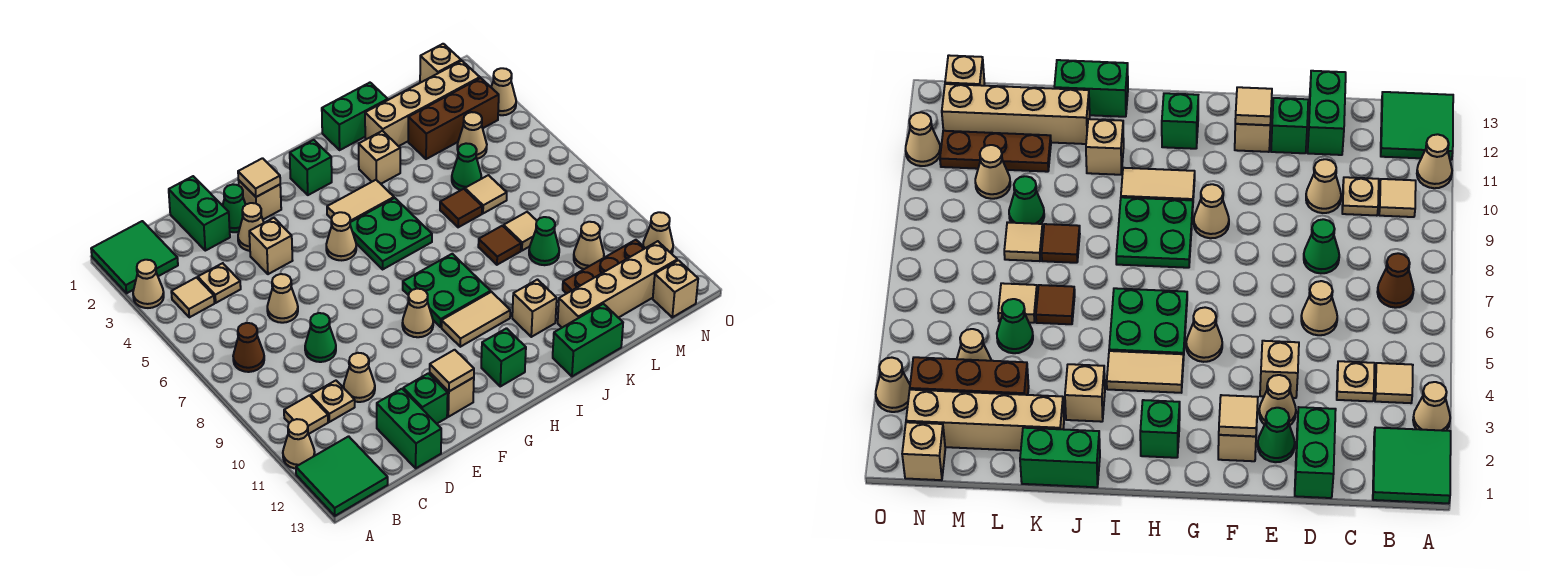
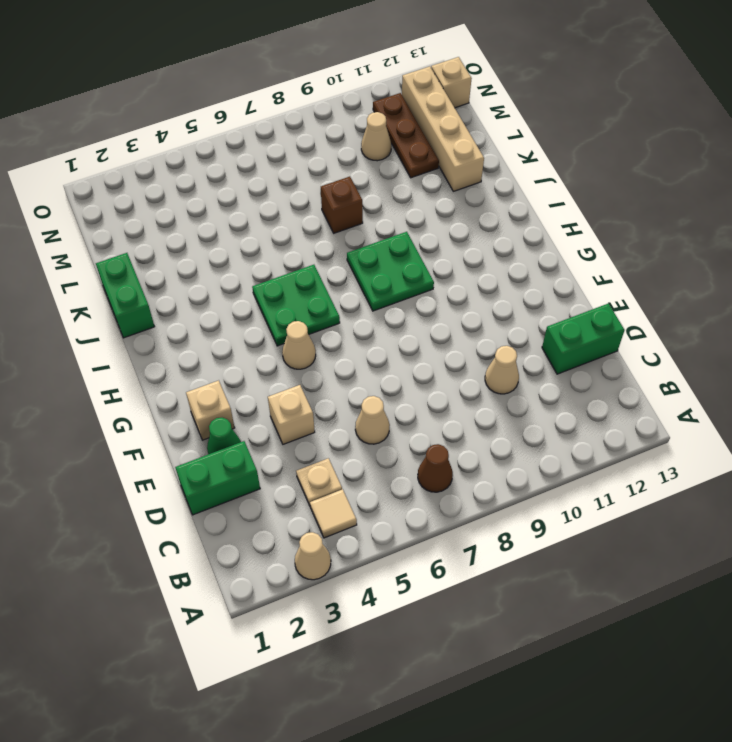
brown 1x1 brick [321,177,363,233] -> brown 1x1 tile [478,226,521,265]
none -> green 2x2 tile [91,221,178,293]
none -> tan 1x1 cone [283,419,315,469]
none -> green 2x2 tile [296,436,388,516]
none -> tan 1x1 tile [284,396,328,434]

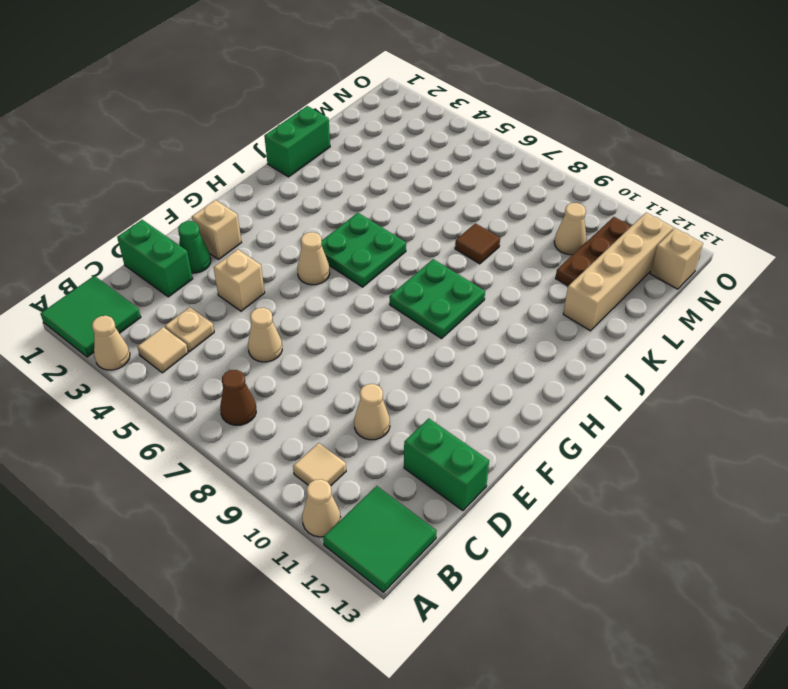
none -> tan 1x1 plate [311,381,355,422]
none -> green 1x1 cone [305,313,336,362]
none -> tan 1x1 cone [238,203,264,251]
none -> green 1x1 brick [403,373,448,424]

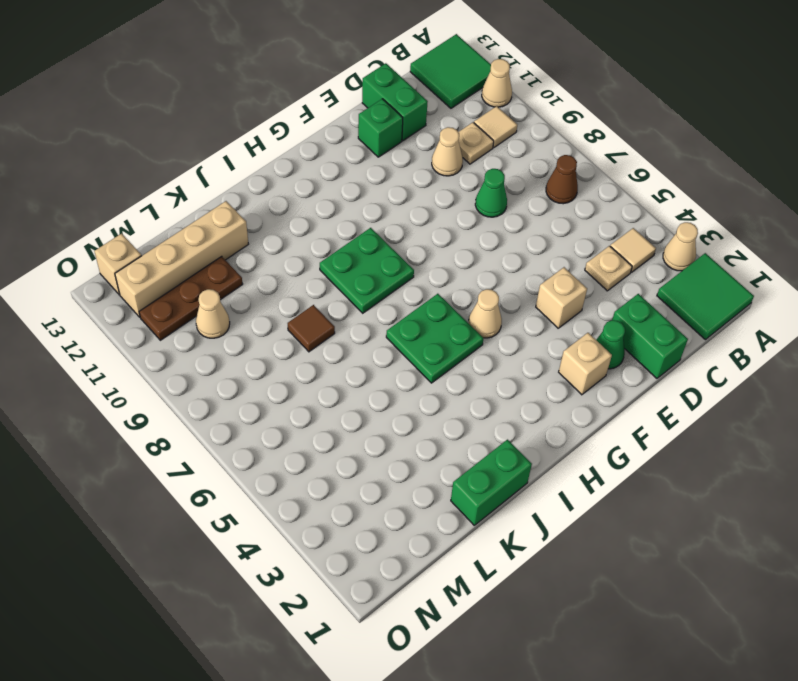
none -> tan 1x1 cone [267,274,298,323]
none -> tan 1x1 cone [238,203,264,251]
none -> tan 1x1 brick [430,373,474,417]
none -> tan 1x1 cone [402,289,433,337]

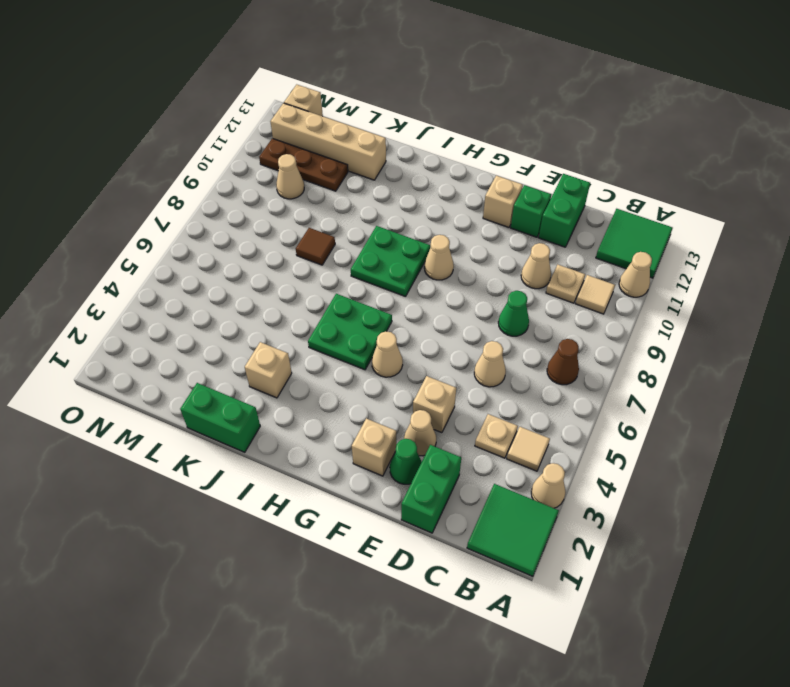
none -> green 1x1 brick [290,140,332,195]
none -> tan 1x2 tile [327,180,394,222]
none -> tan 1x2 tile [442,292,510,347]
none -> green 1x1 brick [481,328,526,386]

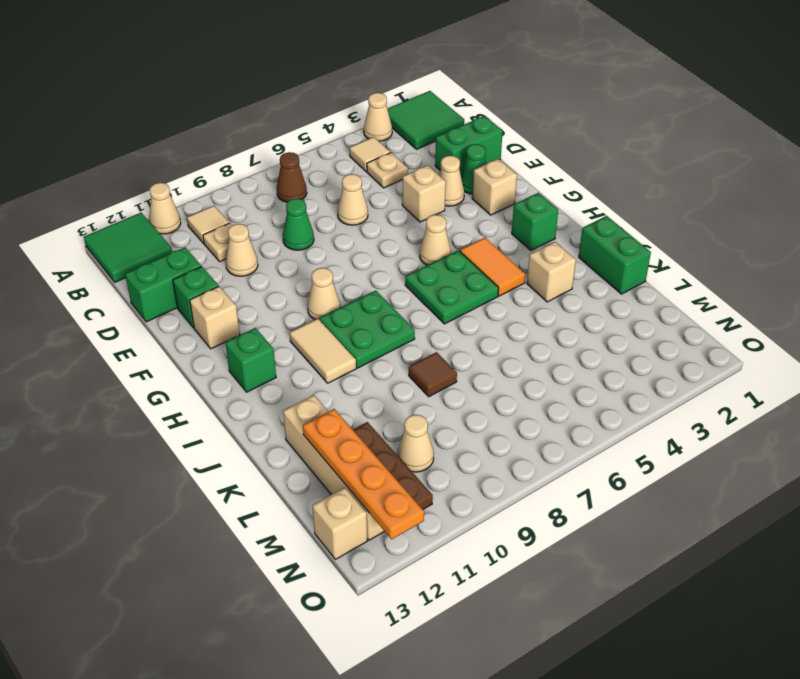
orange 1x2 tile [460,238,525,296] -> tan 1x2 tile [327,180,394,222]
orange 1x4 plate [303,409,424,539] -> none
none -> tan 1x1 brick [512,280,557,337]
none -> green 1x2 brick [553,304,623,376]
none -> tan 1x4 brick [365,61,480,146]
none -> brown 1x1 tile [440,189,482,227]

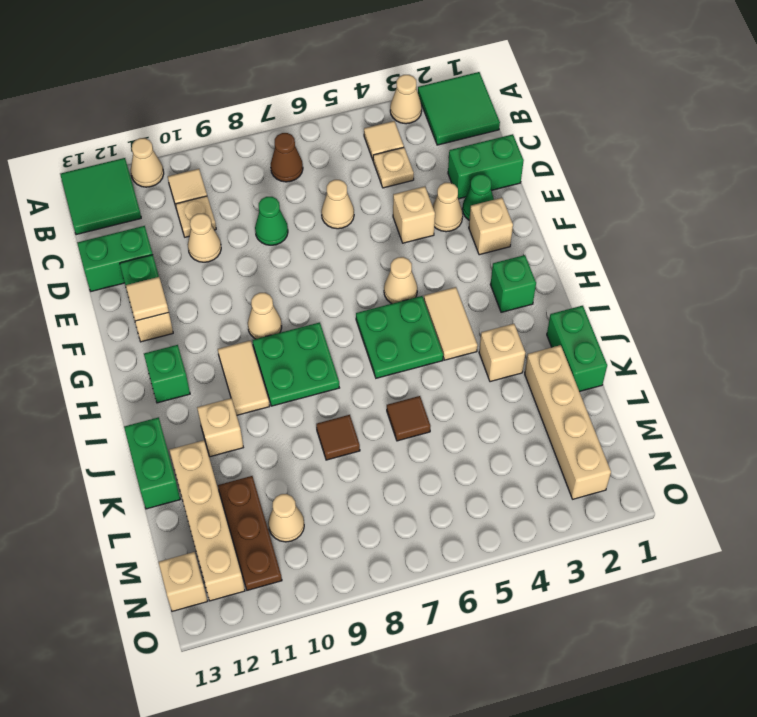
none -> brown 1x3 brick [408,78,499,159]
none -> green 1x1 cone [452,143,481,190]
none -> tan 1x1 tile [465,175,507,213]
none -> tan 1x1 tile [504,212,537,251]

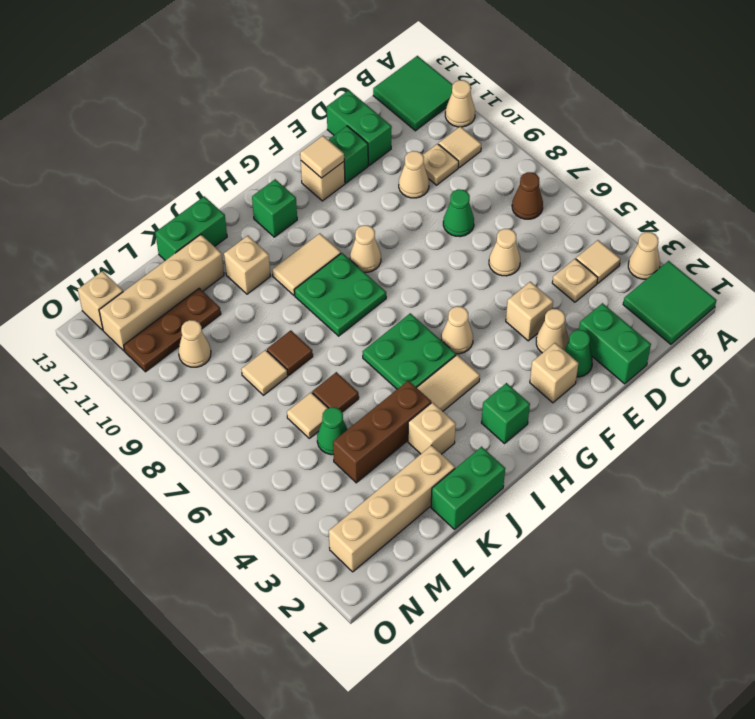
brown 1x3 brick [333,381,431,483] -> brown 1x3 brick moved to [408,78,499,159]
none -> green 1x1 cone [529,217,559,265]
none -> tan 1x1 cone [457,112,487,159]
none -> tan 1x1 brick [420,44,461,82]
none -> tan 1x1 cone [491,68,516,115]

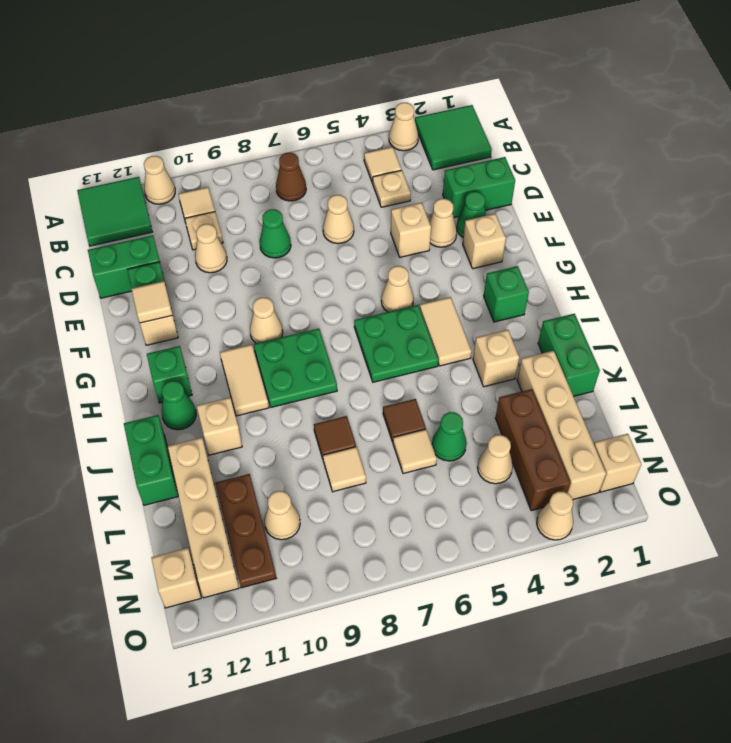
green 1x1 cone [162,381,196,430] -> green 1x1 cone moved to [529,217,559,265]
none -> tan 1x1 cone [643,212,673,254]
none -> tan 1x1 tile [238,158,280,197]

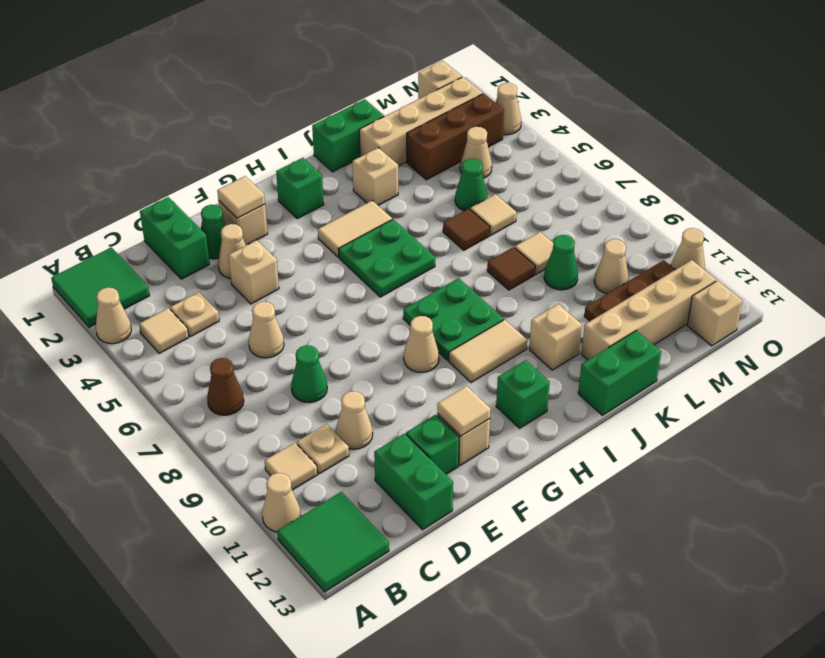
none -> tan 1x1 cone [326,212,356,260]

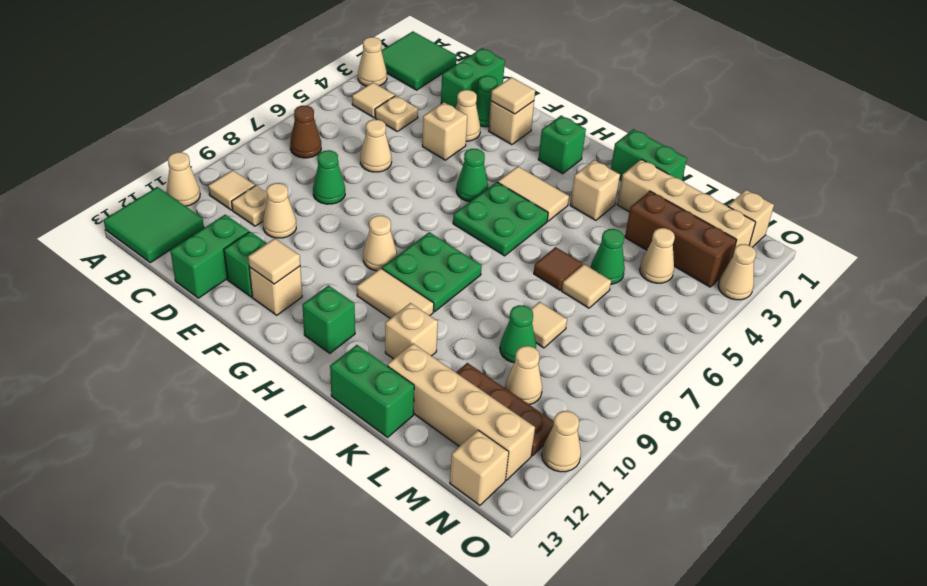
green 1x1 cone [456,149,488,202] -> tan 1x1 cone [326,212,356,260]
none -> brown 1x1 tile [478,226,521,265]

